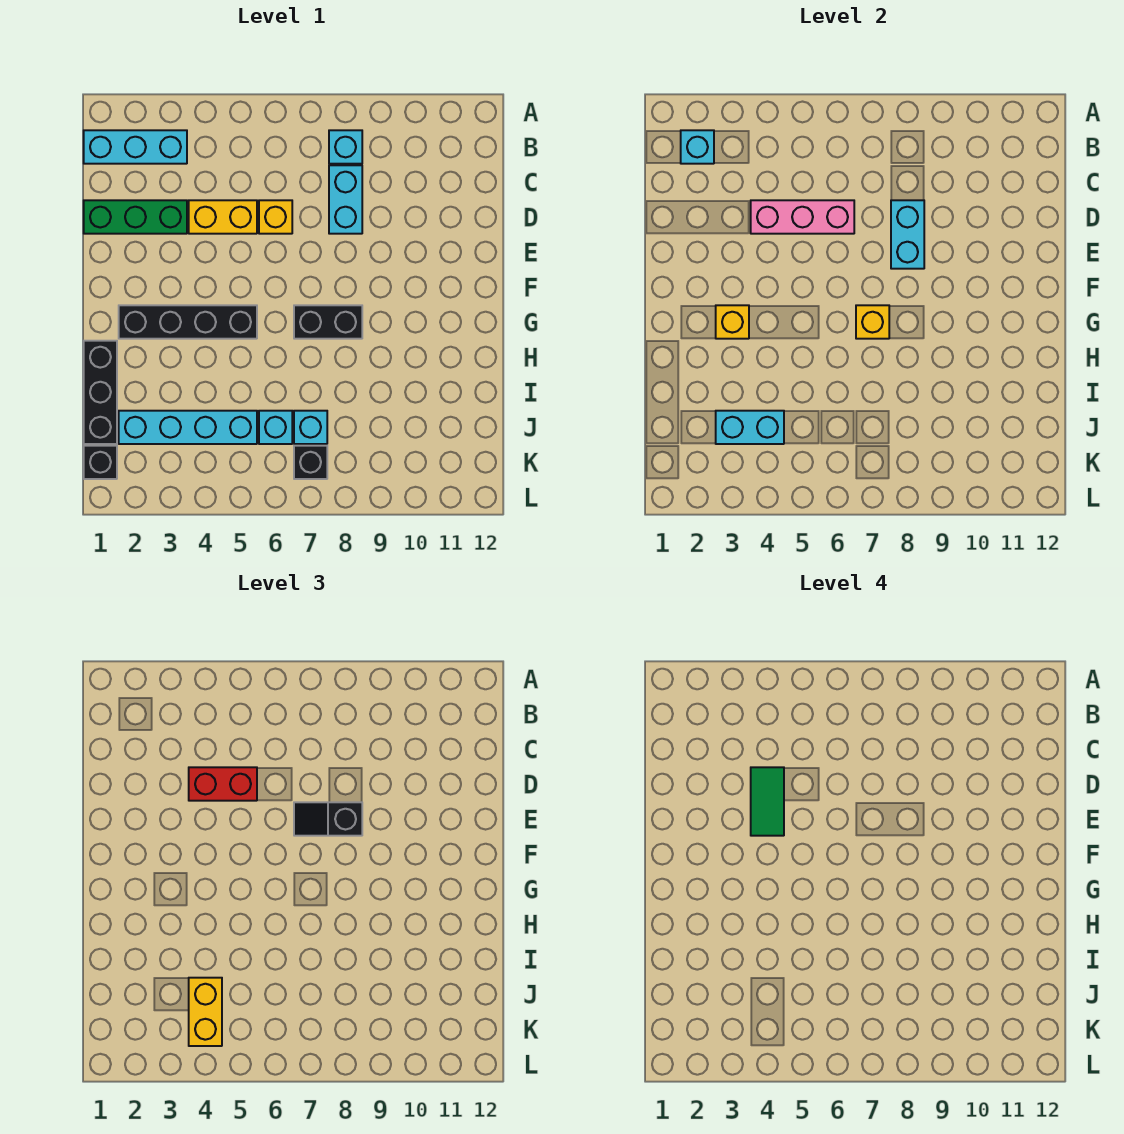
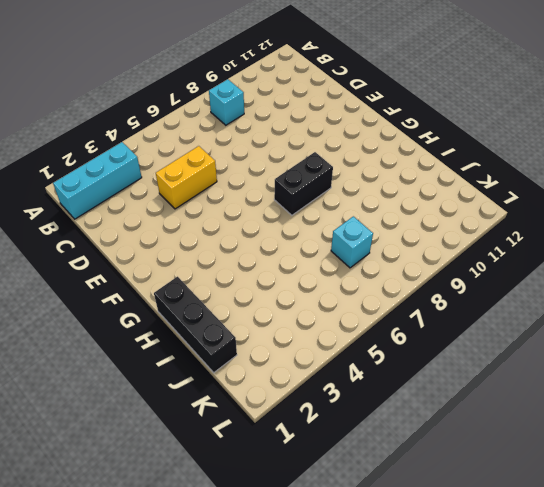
none -> cyan 1x2 brick [329,165,362,234]
none -> green 1x3 brick [84,200,187,234]
none -> yellow 1x1 brick [259,200,292,234]

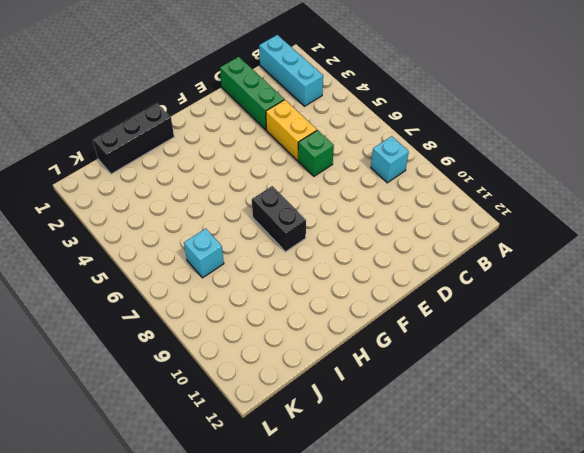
green 1x1 brick [298,130,334,176] -> yellow 1x1 brick [259,200,292,234]
none -> cyan 1x2 brick [329,165,362,234]
none -> black 1x4 brick [119,305,257,339]
none -> cyan 1x4 brick [119,411,257,444]

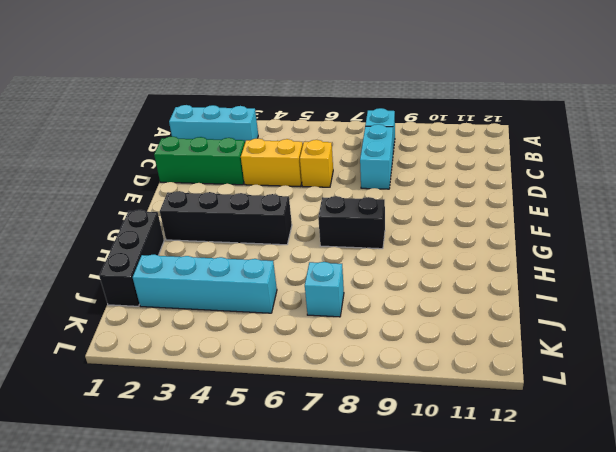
none -> cyan 1x1 brick [259,411,292,444]
none -> black 1x1 brick [84,446,117,479]
none -> black 1x1 brick [294,446,327,479]

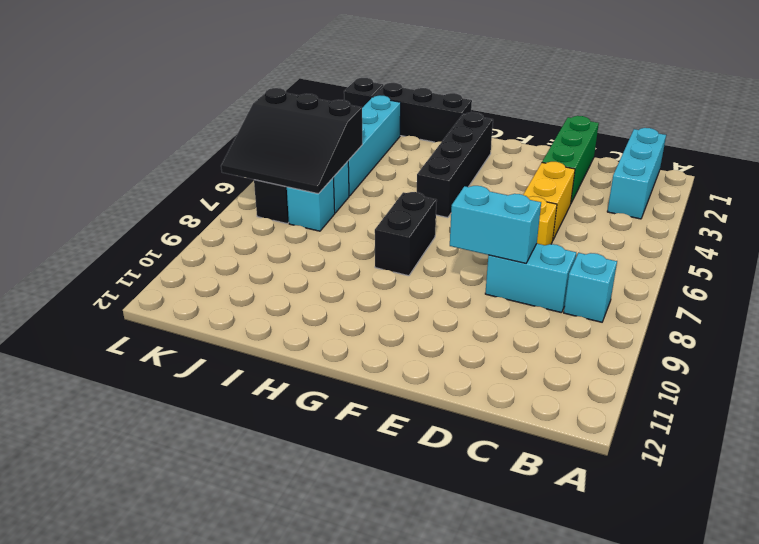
black 3x3 slope [221,88,362,194] -> none
none -> cyan 1x1 brick [681,130,714,164]
none -> pink 1x3 brick [751,200,854,234]
none -> yellow 1x1 brick [716,305,749,339]

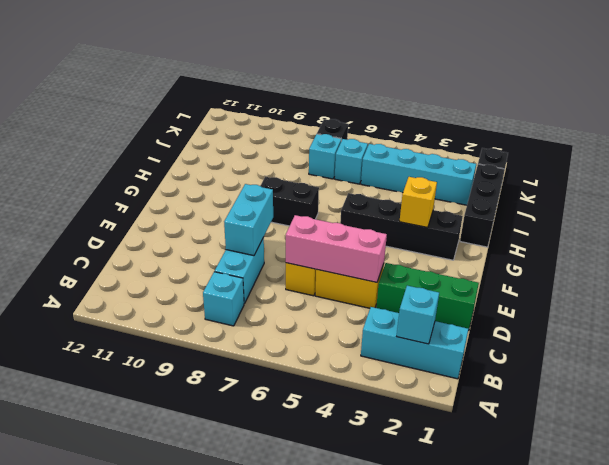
none -> yellow 1x1 brick [856,305,889,339]
none -> cyan 1x2 brick [716,411,784,444]
none -> red 1x2 brick [189,767,257,801]

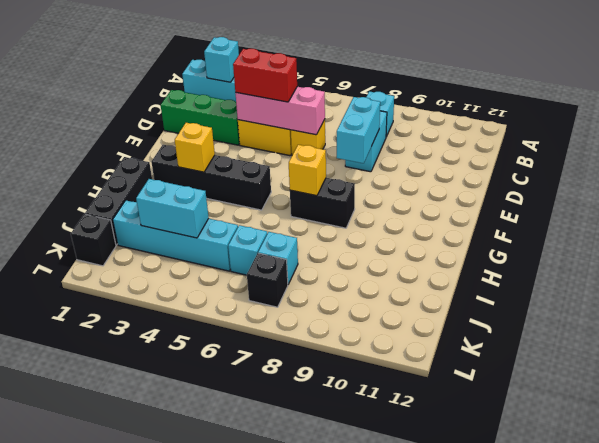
none -> black 1x2 slope [294,802,362,836]
none -> yellow 1x2 brick [189,978,222,1046]
none -> green 1x2 tile [751,767,784,836]

